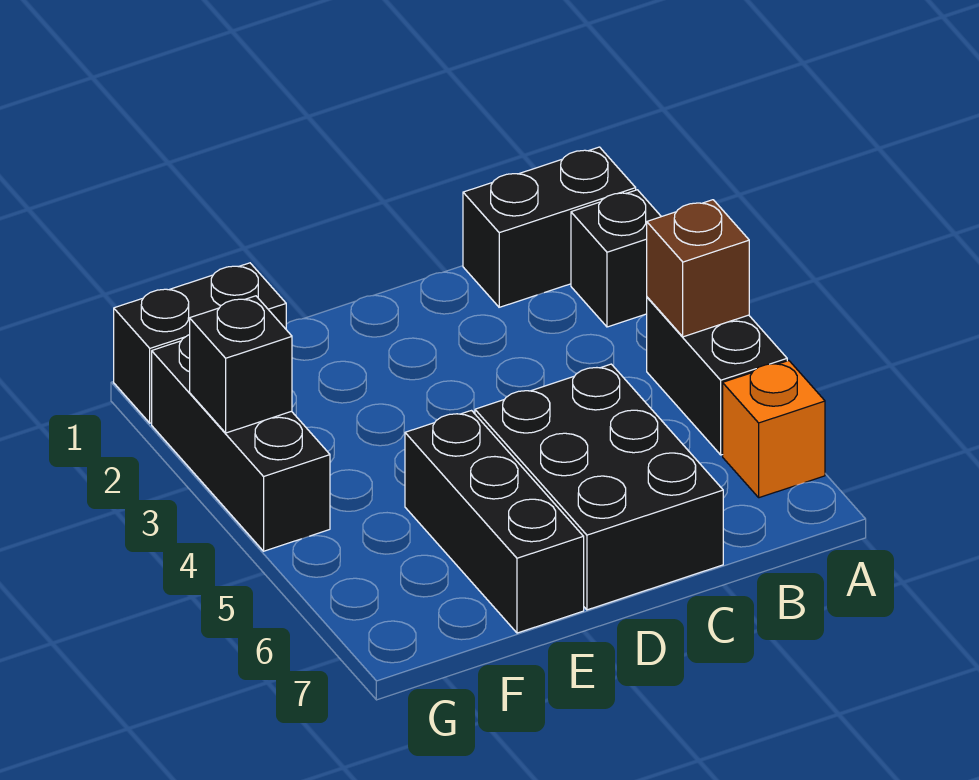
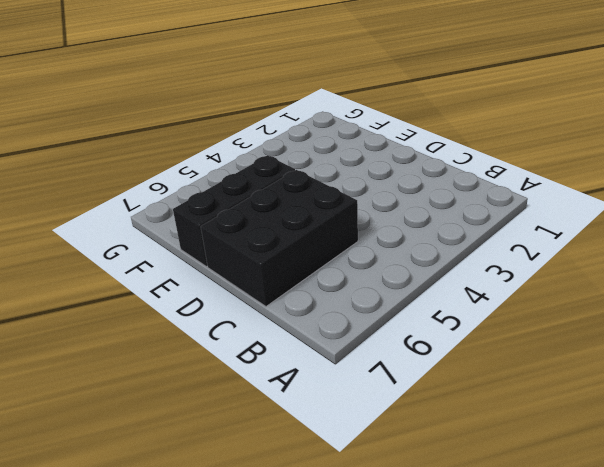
none -> black 1x2 brick [463,147,636,307]
none -> black 1x1 brick [571,190,661,327]

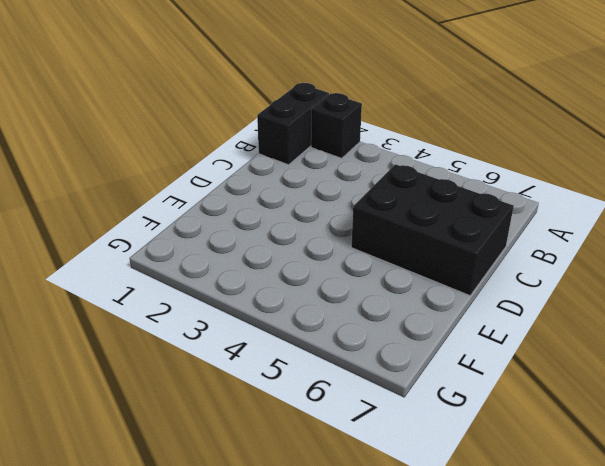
none -> black 1x2 brick [647,297,787,455]
none -> orange 1x1 brick [723,361,825,498]

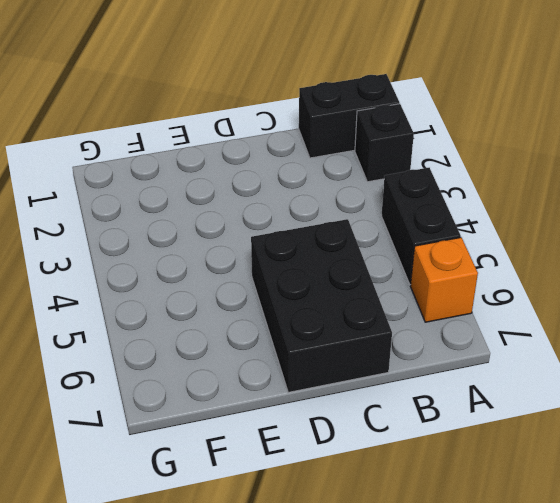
none -> black 1x3 brick [405,411,584,633]
none -> black 1x2 brick [114,263,286,423]

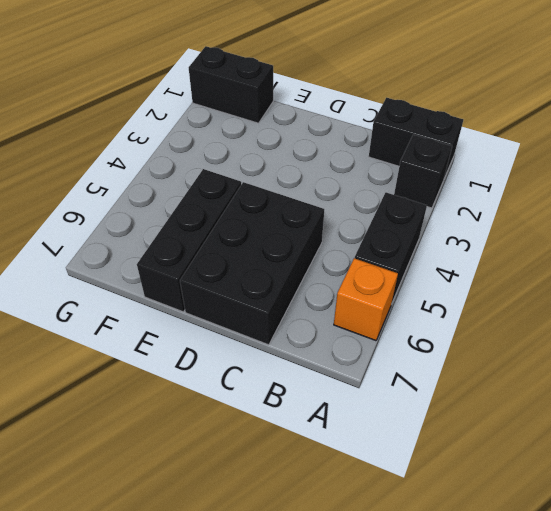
none -> black 1x3 brick [152,335,330,551]
none -> brown 1x1 brick [647,200,749,337]

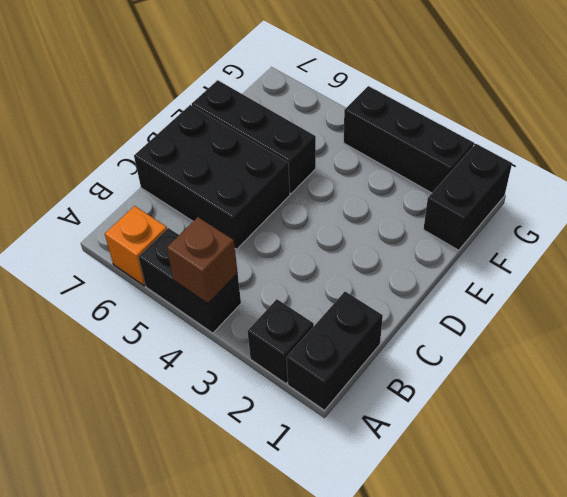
none -> black 1x1 brick [190,296,292,433]

